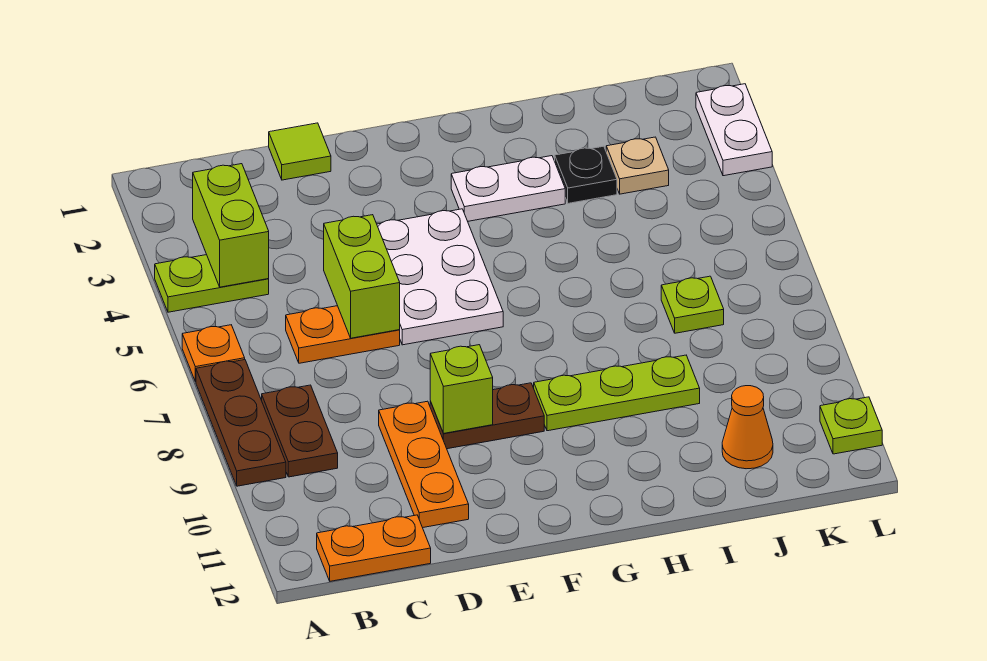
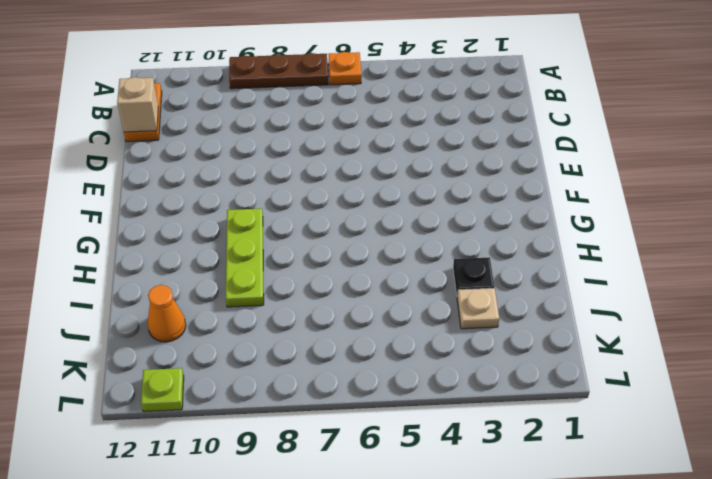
tan 1x1 brick [117,77,158,132] -> none
none -> lime 1x2 plate [155,255,269,312]
none -> brown 1x2 plate [262,385,338,477]
none -> orange 1x2 plate [286,306,400,363]

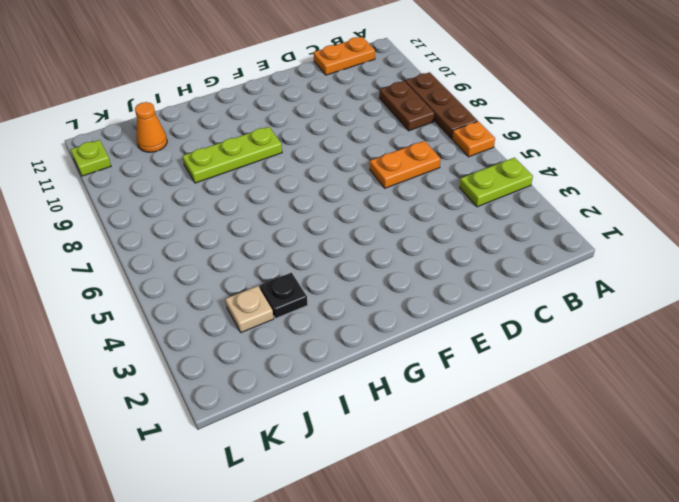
none -> lime 1x1 tile [269,123,331,180]
none -> orange 1x3 plate [379,401,469,528]
none -> white 2x3 plate [377,209,503,345]

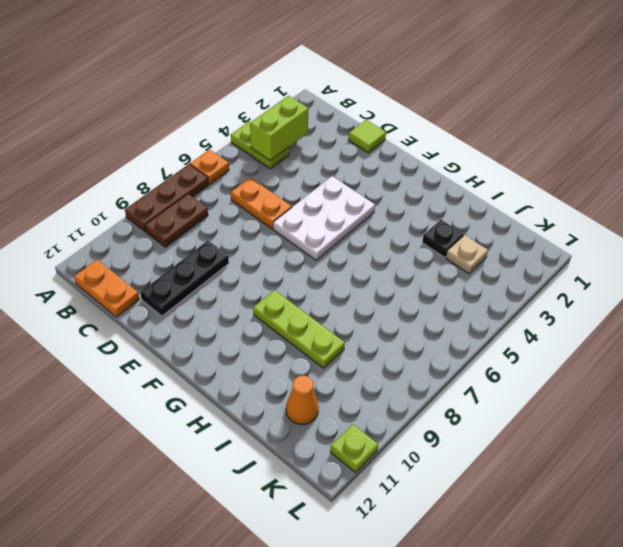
black 1x3 plate [140,241,229,316] -> orange 1x3 plate [379,401,469,528]
none -> brown 1x2 plate [430,383,544,449]
none -> white 1x2 plate [451,156,565,221]
none -> lime 1x1 plate [661,276,724,333]

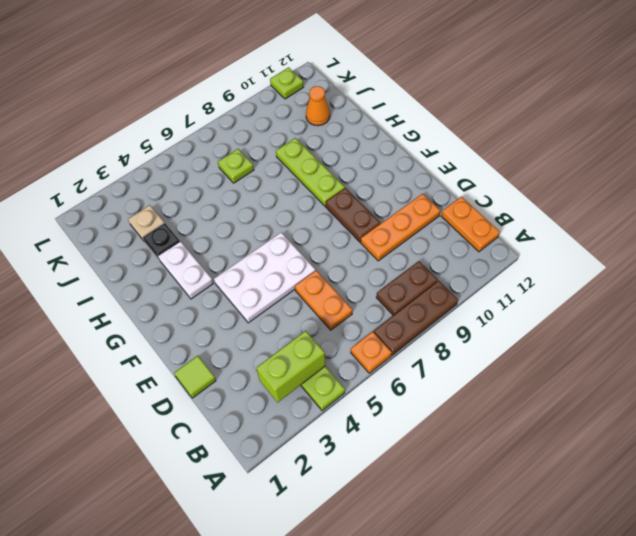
none -> white 1x2 plate [696,84,772,176]
none -> lime 1x2 brick [324,215,400,338]
none -> lime 1x1 brick [430,345,493,433]

